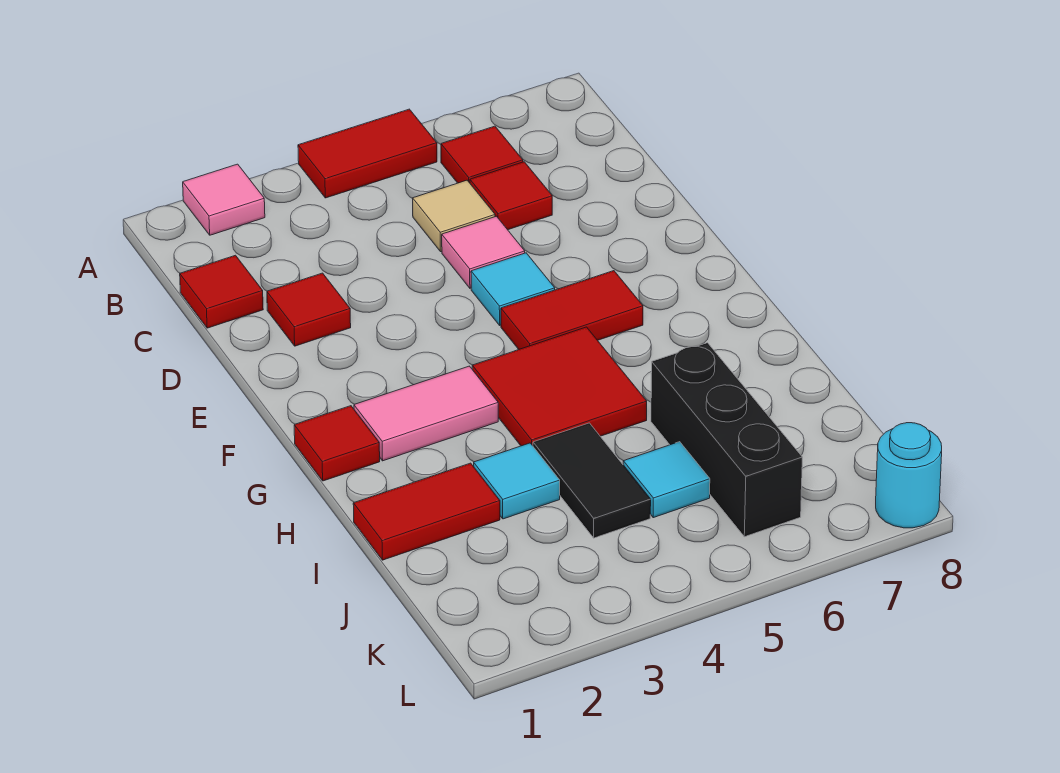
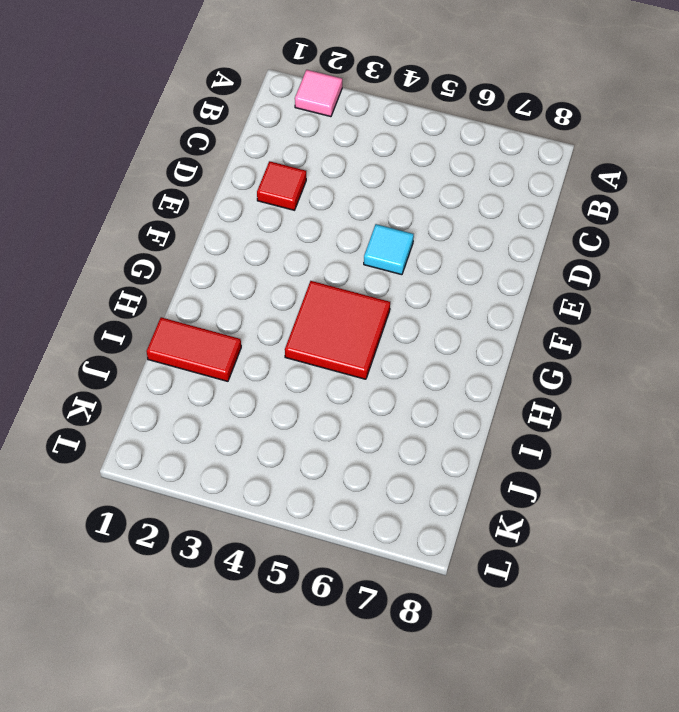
none -> red 1x2 tile [298,109,437,198]
none -> red 1x1 tile [441,126,523,183]
none -> red 1x1 tile [180,255,263,328]

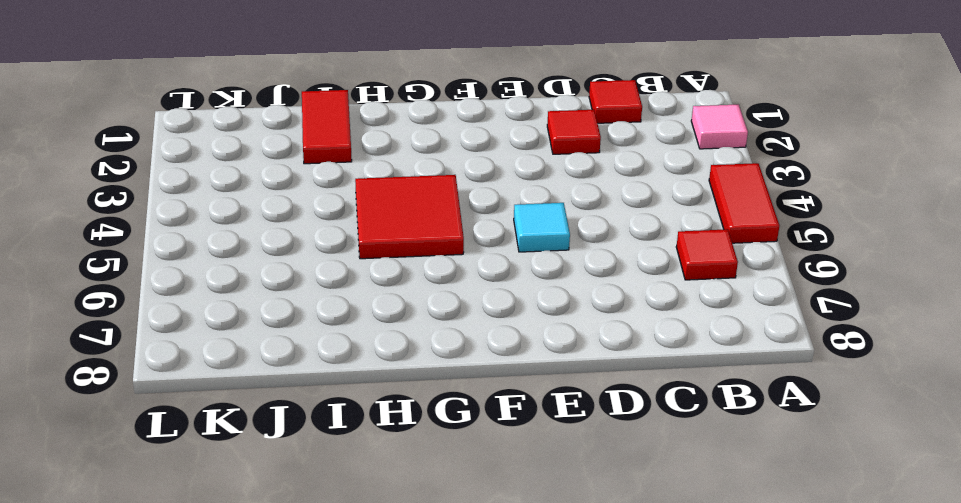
none -> tan 1x1 tile [413,180,495,252]
none -> red 1x1 tile [470,162,552,230]
none -> pink 1x1 tile [442,216,525,288]

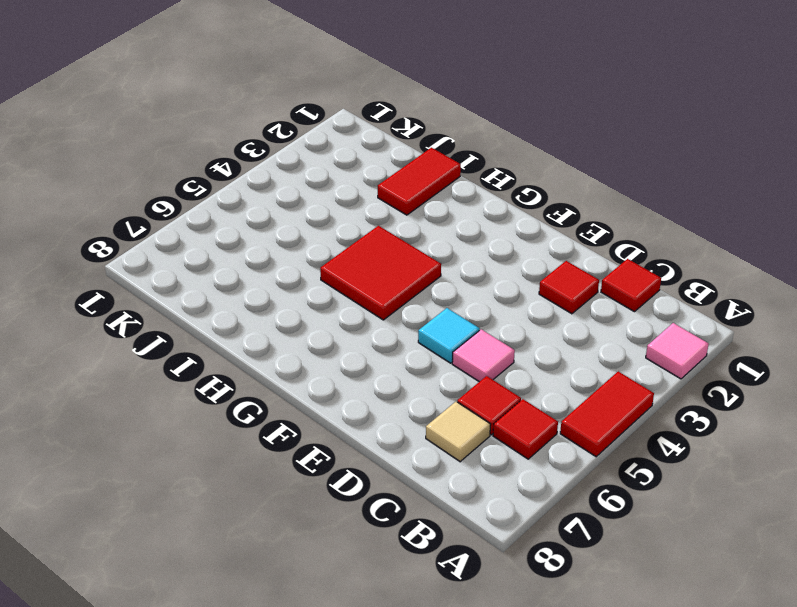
tan 1x1 tile [426,402,491,462] -> tan 1x1 tile moved to [413,180,495,252]
none -> red 1x2 tile [501,271,643,349]
none -> red 1x1 tile [294,406,380,481]
none -> pink 1x2 tile [354,366,498,461]

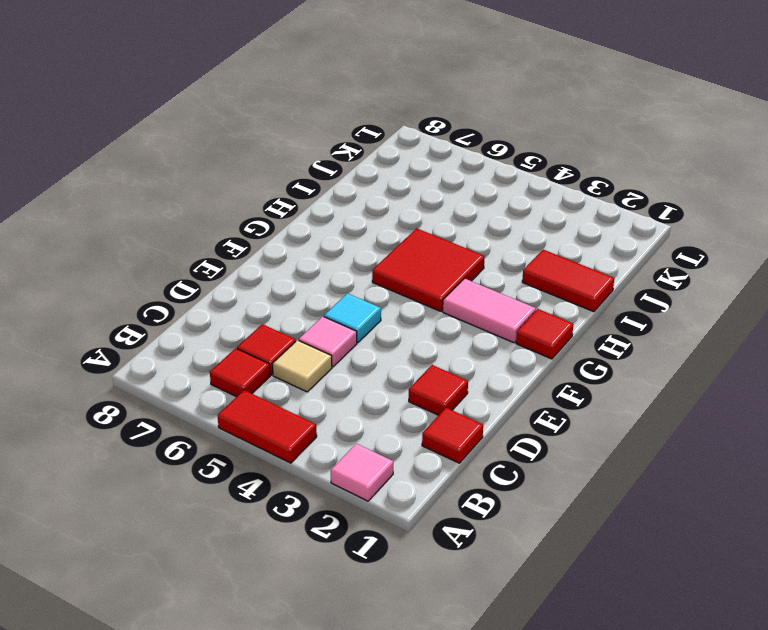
none -> red 1x2 tile [501,271,643,349]
none -> cyan 1x1 tile [474,443,560,519]
none -> black 1x2 tile [533,423,651,538]

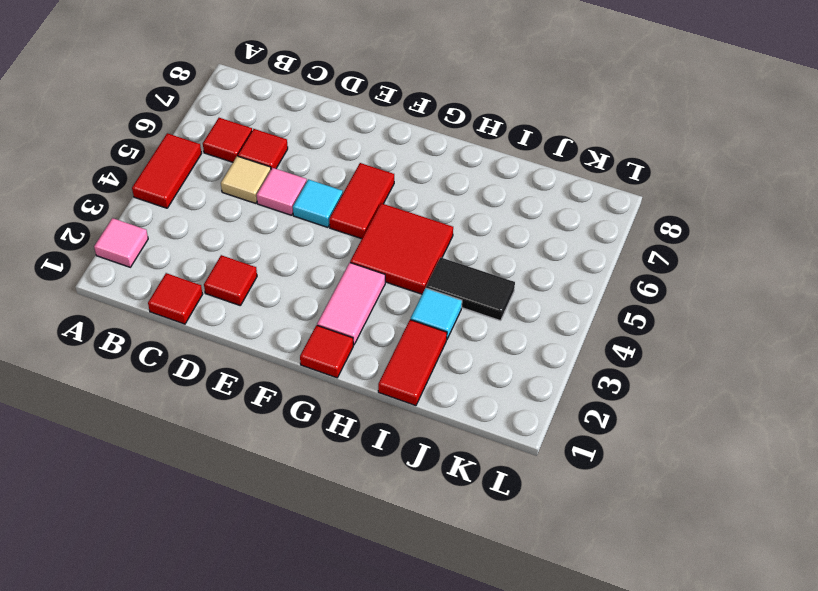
none -> black 1x3 brick [651,343,802,537]
none -> cyan 1x1 tile [623,442,710,518]
none -> cyan 1x1 round brick [876,423,942,528]

